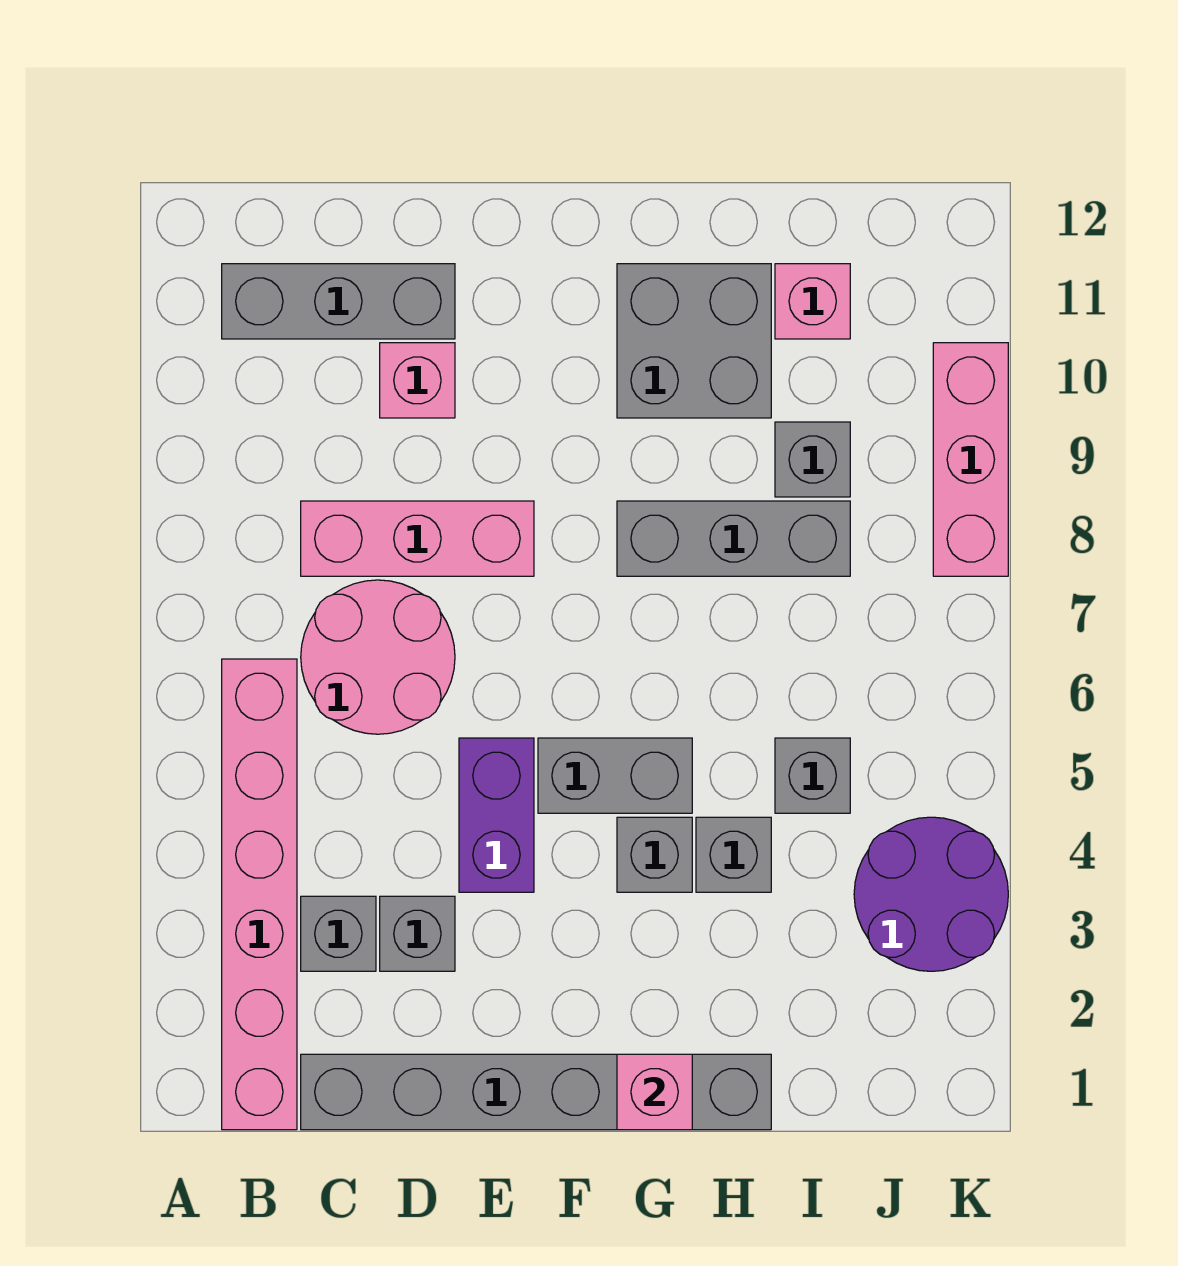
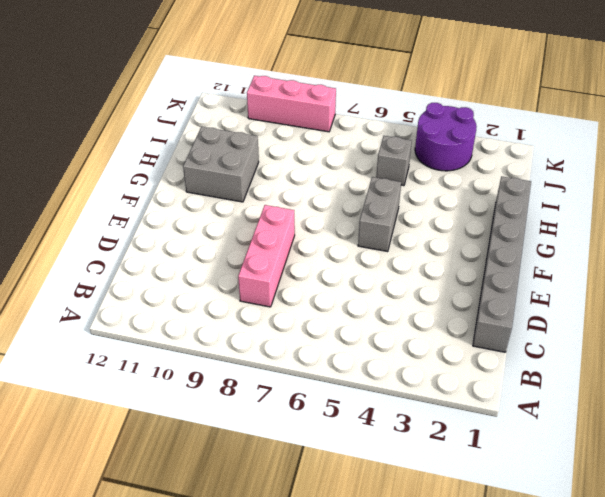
none -> pink 1x6 brick [222,659,297,1130]
none -> grey 1x3 brick [222,264,455,339]
none -> grey 1x1 brick [301,896,376,971]

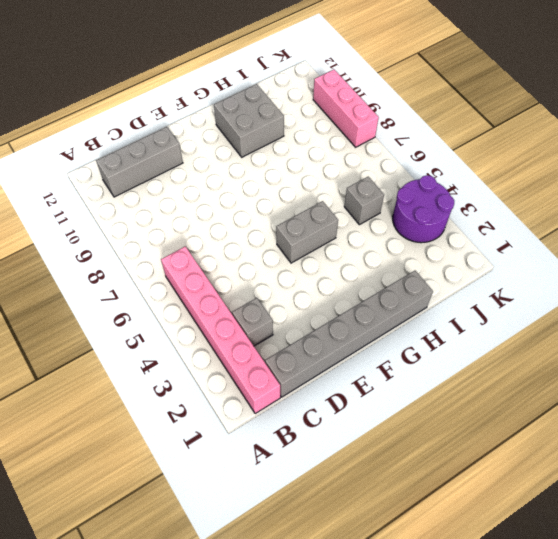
none -> pink 2x2 round brick [301,580,455,734]
none -> pink 1x3 brick [301,501,534,576]
none -> grey 1x1 brick [380,896,455,971]

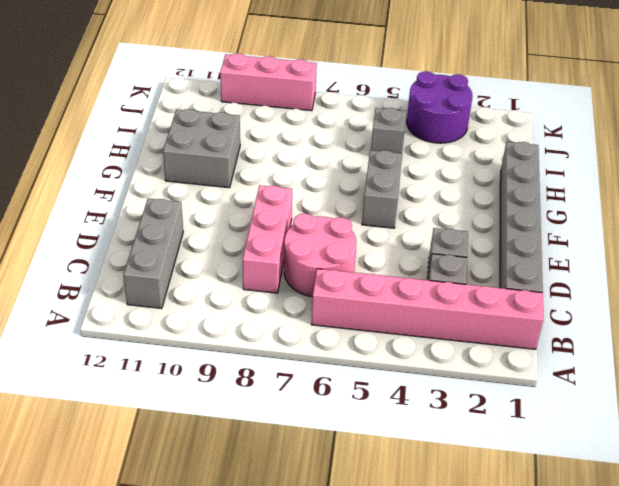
none -> pink 1x1 brick [380,343,455,418]
none -> purple 1x2 brick [459,738,534,892]
none -> grey 1x1 brick [617,817,692,892]

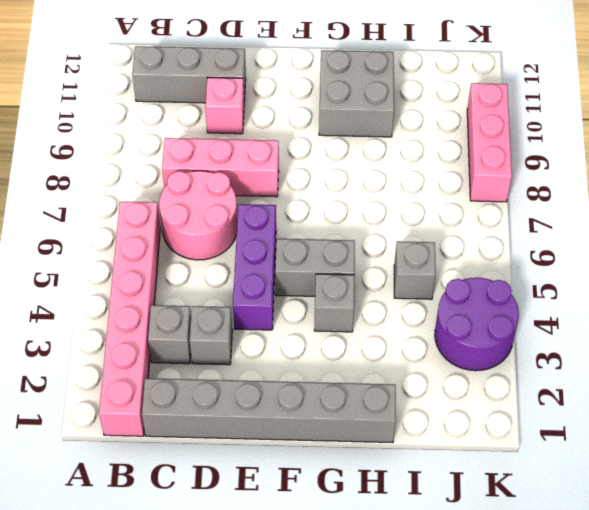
purple 1x3 brick [233,204,276,330] -> purple 1x2 brick [459,738,534,892]
none -> grey 1x3 brick [617,501,850,576]
none -> grey 1x1 brick [696,817,771,892]
none -> grey 1x1 brick [775,422,850,497]

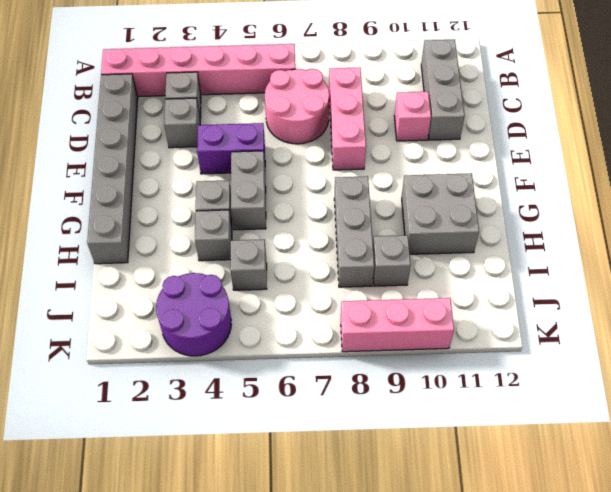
none -> pink 1x1 brick [775,264,850,339]
none -> pink 1x1 brick [617,1054,692,1130]

